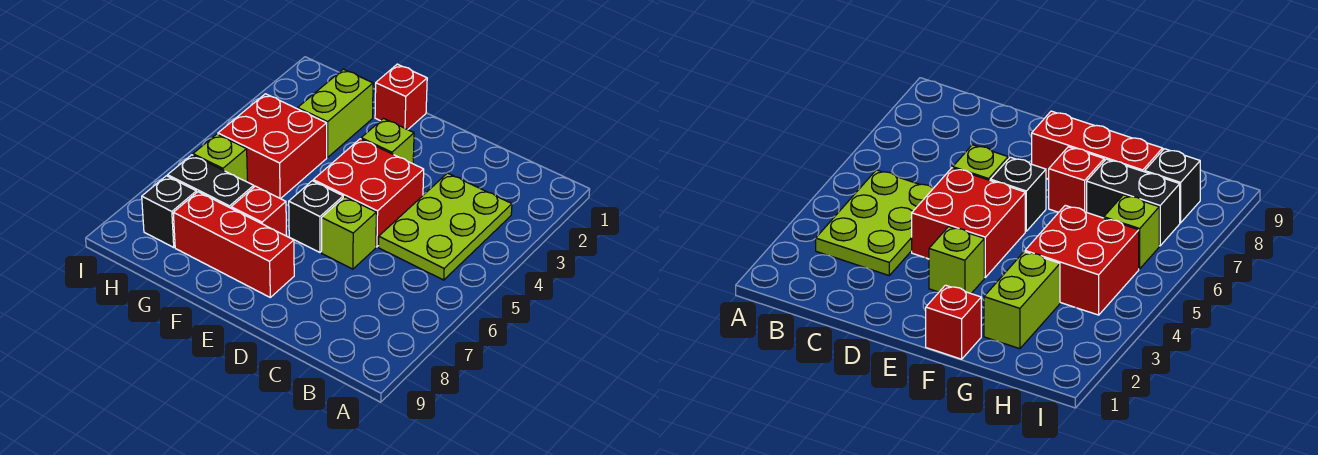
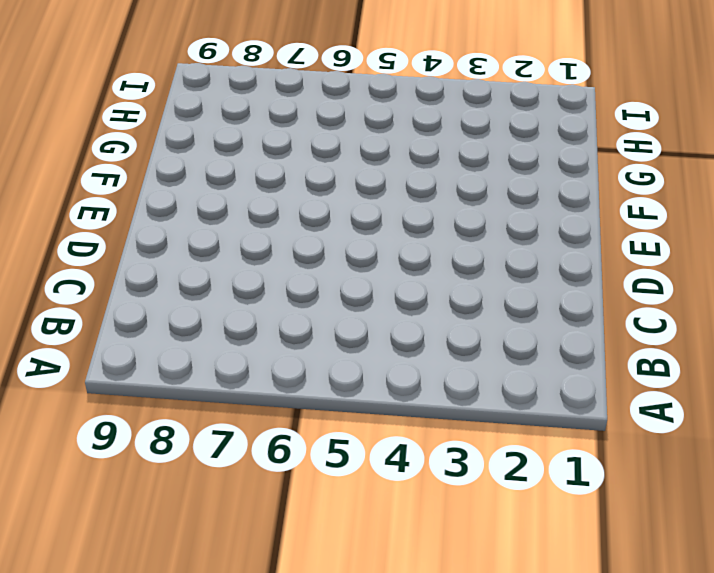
none -> lime 2x3 plate [379,173,512,280]
none -> red 2x2 brick [313,139,424,247]
none -> lime 1x1 brick [322,197,376,269]

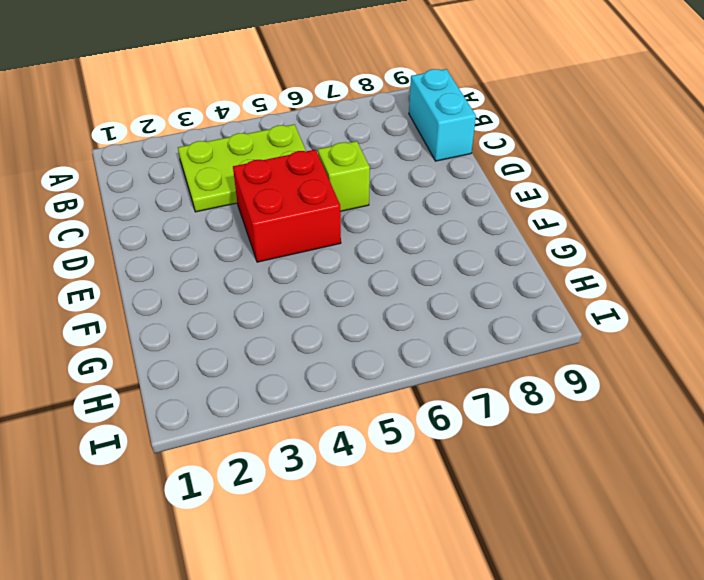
cyan 1x2 brick [409,69,476,161] -> none
none -> lime 1x1 brick [361,119,414,164]
none -> black 1x1 brick [289,181,343,252]
none -> red 1x3 brick [173,192,294,297]

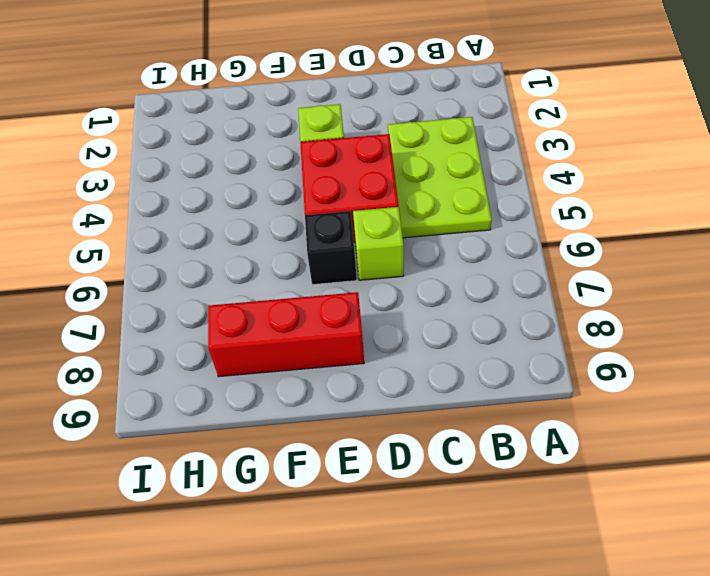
none -> red 1x1 brick [375,64,427,130]
none -> red 1x1 brick [231,186,287,236]
none -> lime 1x2 brick [298,69,373,157]

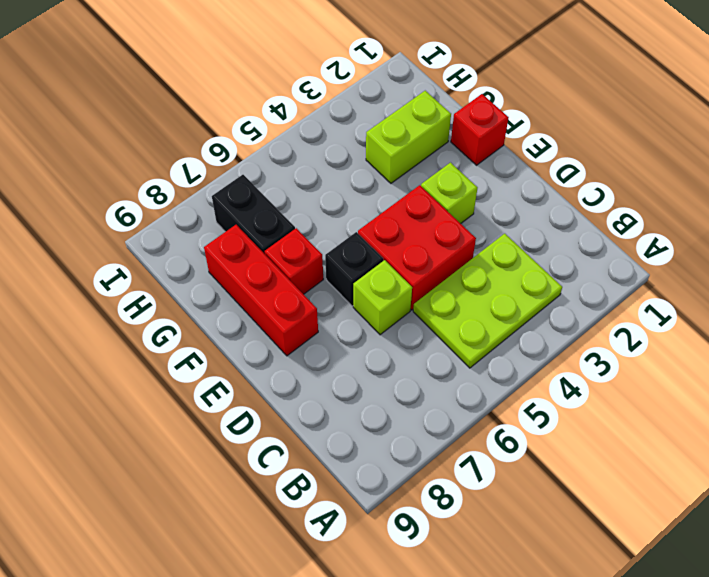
none -> red 2x2 brick [218,94,327,199]
none -> lime 1x1 brick [193,134,248,182]
none -> black 1x1 brick [142,176,196,247]

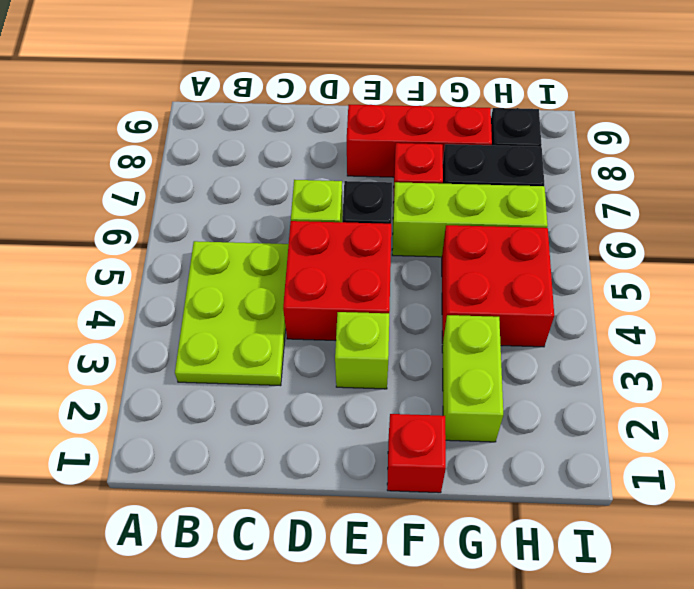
lime 1x3 brick [392,182,548,257] -> lime 1x1 brick [193,134,248,182]

